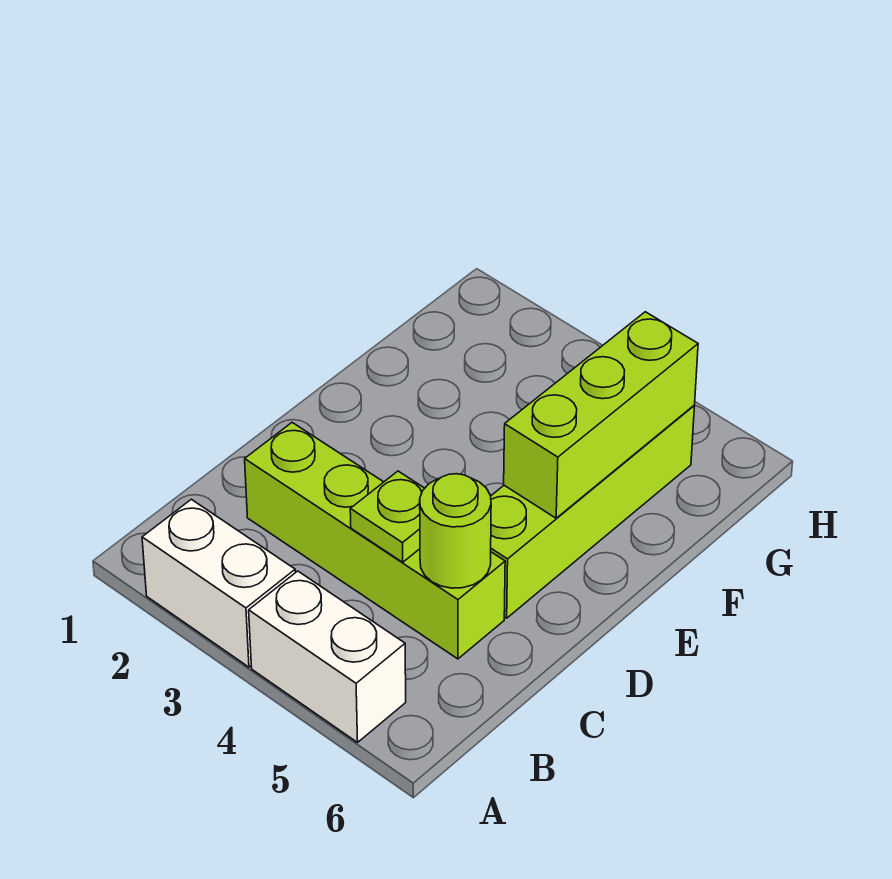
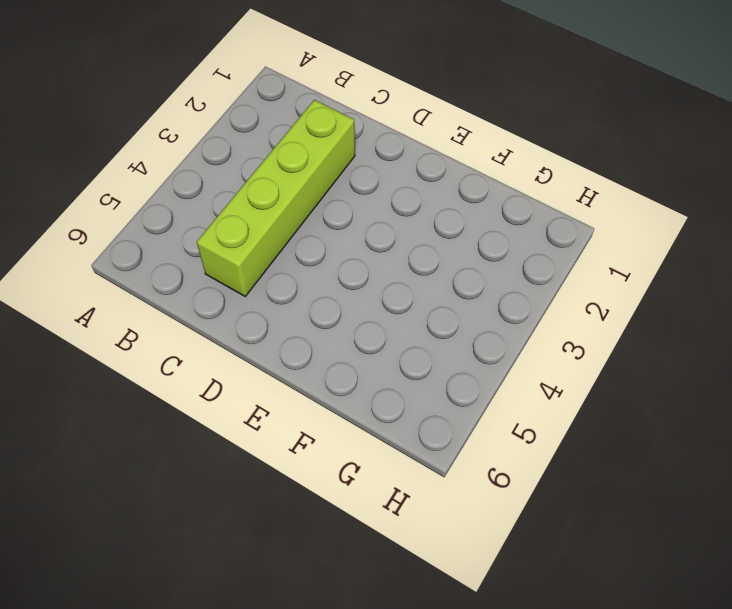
none -> white 1x2 brick [142,499,295,667]
none -> white 1x2 brick [249,571,406,742]

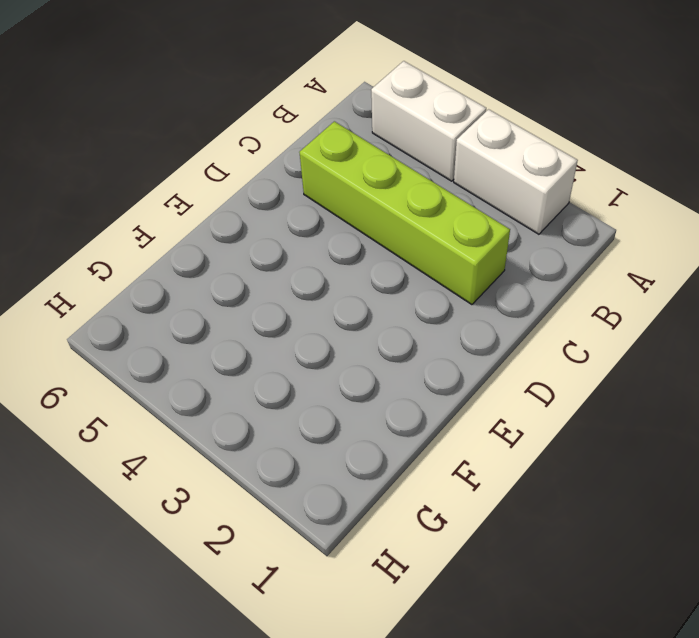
none -> lime 1x4 brick [491,406,694,618]
none -> lime 1x1 plate [350,471,425,562]

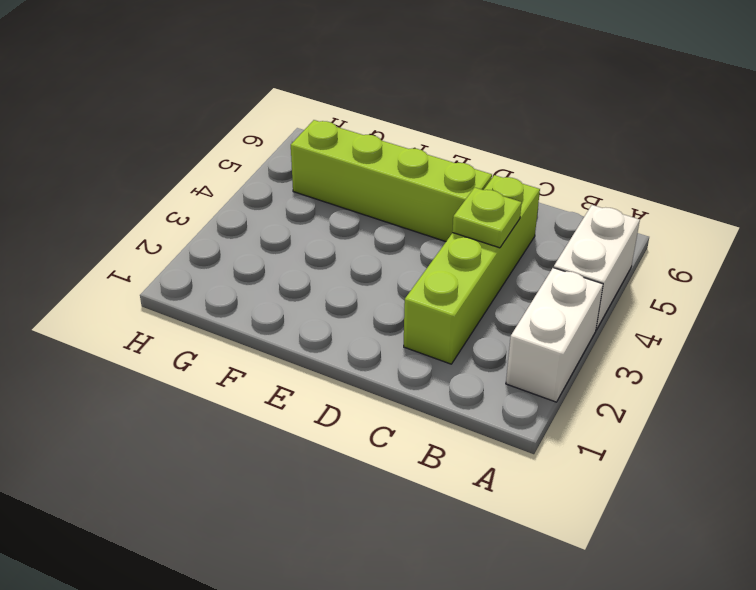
none -> lime 1x1 round brick [420,474,491,588]
none -> lime 1x3 brick [504,312,698,518]

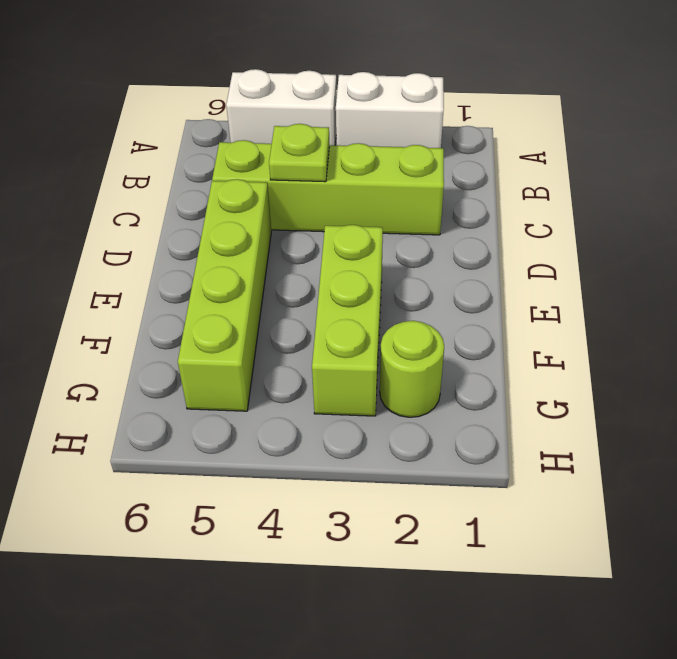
lime 1x3 brick [312,225,383,416] -> lime 1x3 brick moved to [504,312,698,518]
lime 1x1 round brick [380,321,444,417] -> lime 1x1 round brick moved to [420,474,491,588]

